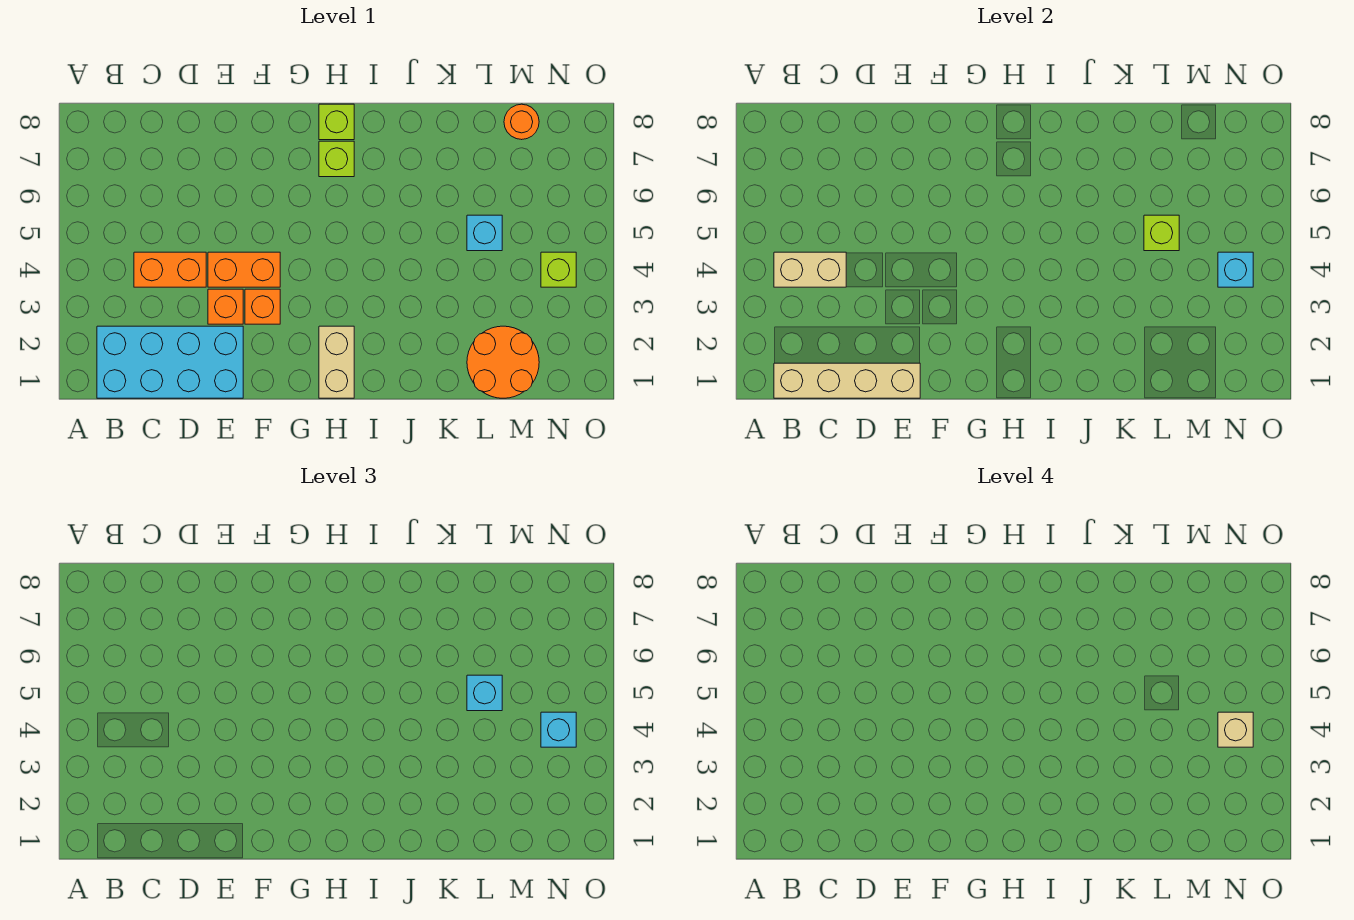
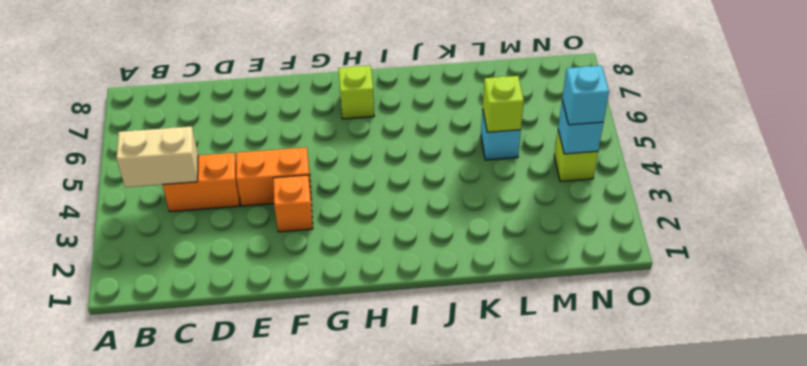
none -> cyan 2x4 brick [97,326,243,398]
none -> orange 1x1 brick [208,289,243,324]
none -> tan 1x2 brick [319,326,354,398]

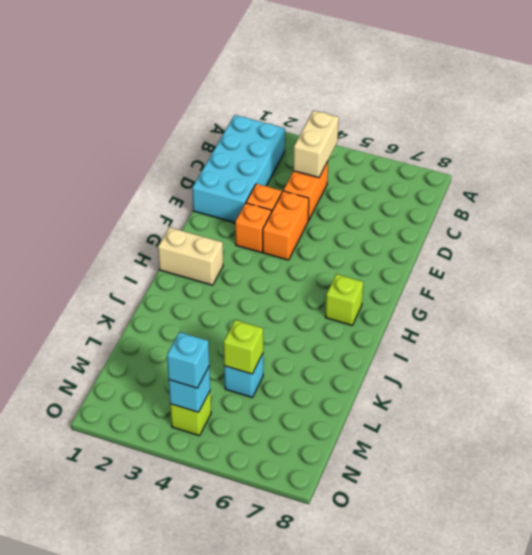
none -> lime 1x1 brick [319,104,354,140]
none -> orange 2x2 round brick [467,326,539,398]
none -> orange 1x1 round brick [504,104,539,140]

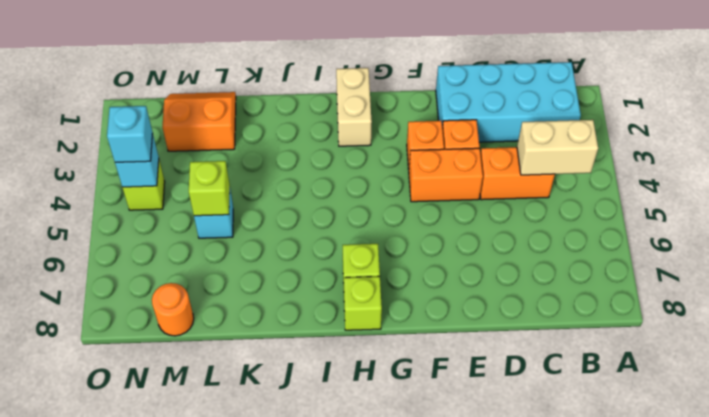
orange 2x2 slope [163,92,236,151] -> orange 2x2 round brick [467,326,539,398]
none -> tan 1x4 brick [774,363,920,398]
none -> cyan 1x1 brick [467,675,502,711]
none -> tan 1x1 brick [1218,712,1253,747]

